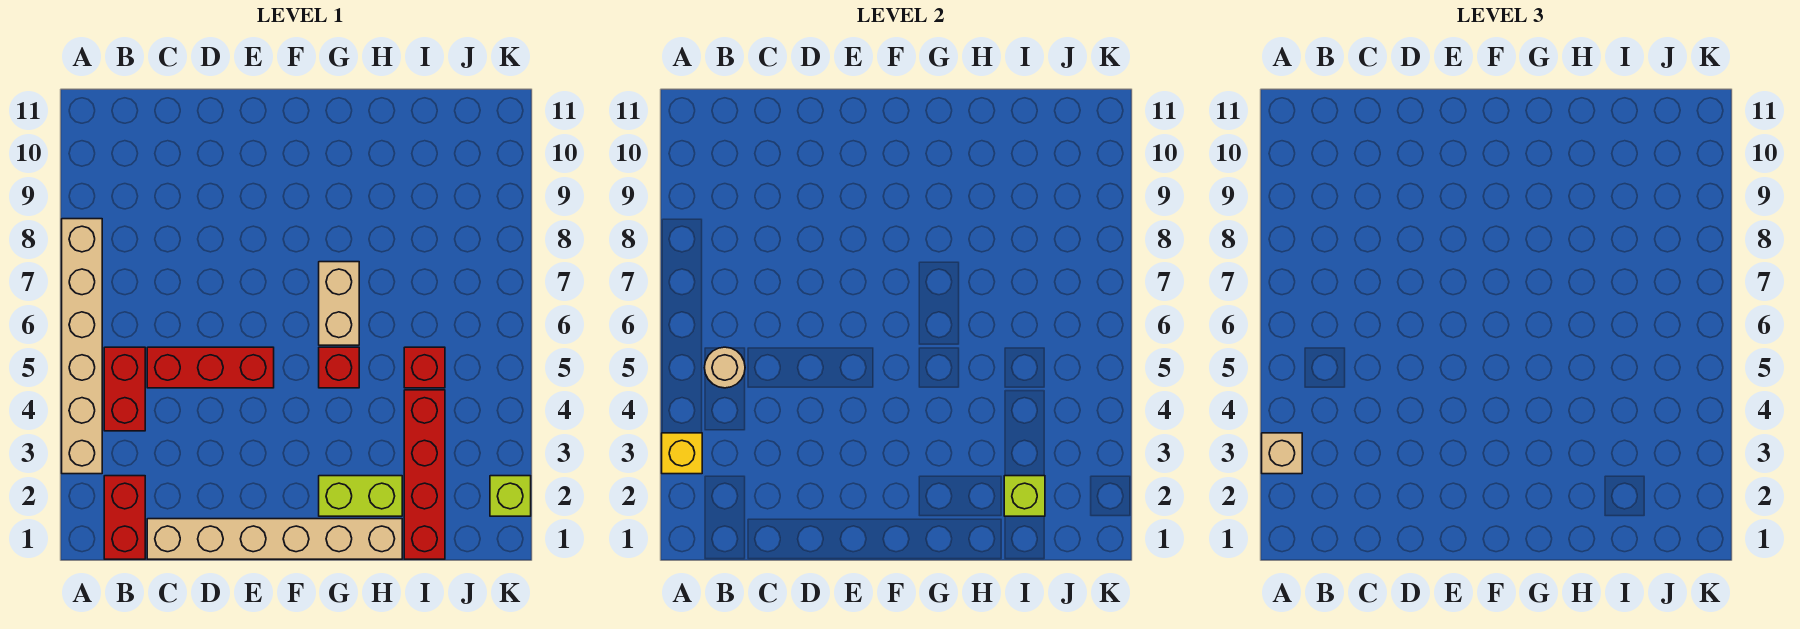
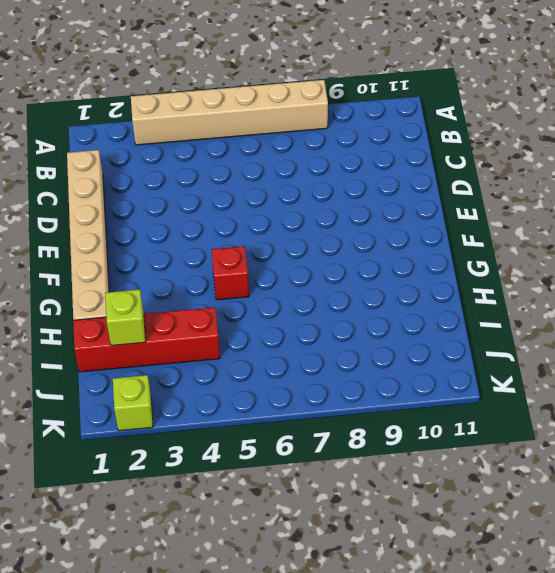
none -> red 1x2 brick [104,476,145,559]
none -> red 1x2 brick [104,347,145,431]
none -> red 1x3 brick [147,347,274,388]

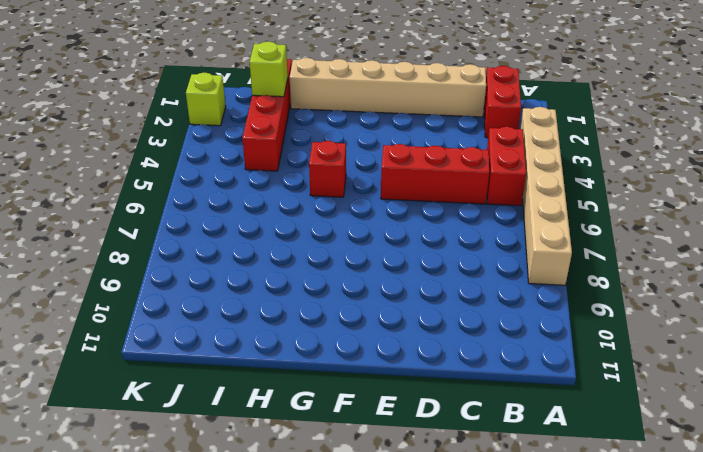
none -> lime 1x2 brick [319,476,402,516]
none -> tan 1x2 brick [319,262,359,345]
none -> red 1x1 brick [404,347,445,388]

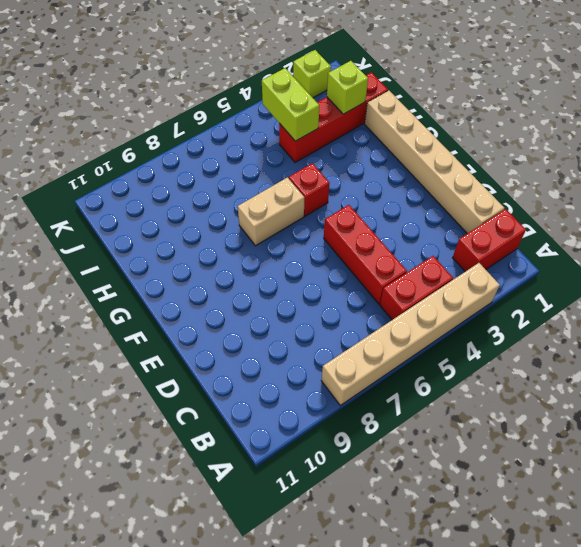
lime 1x2 brick [262,68,319,141] -> lime 1x2 brick moved to [319,476,402,516]
none -> red 1x1 brick [404,347,445,388]
none -> yellow 1x1 brick [662,433,702,474]
none -> tan 1x1 round brick [704,347,745,388]

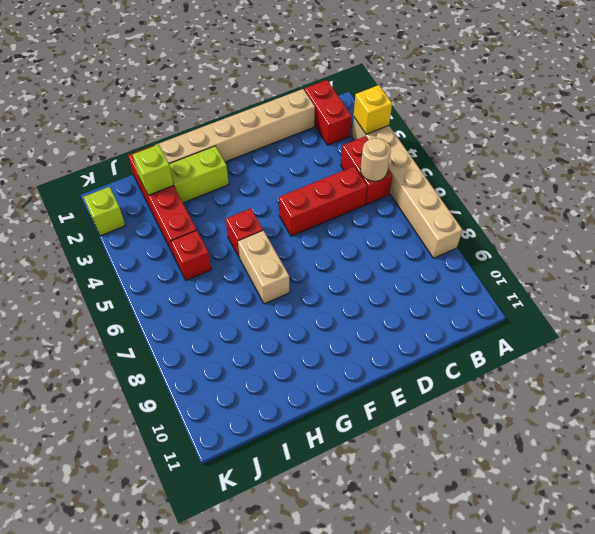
none -> tan 1x1 brick [1262,433,1302,474]

